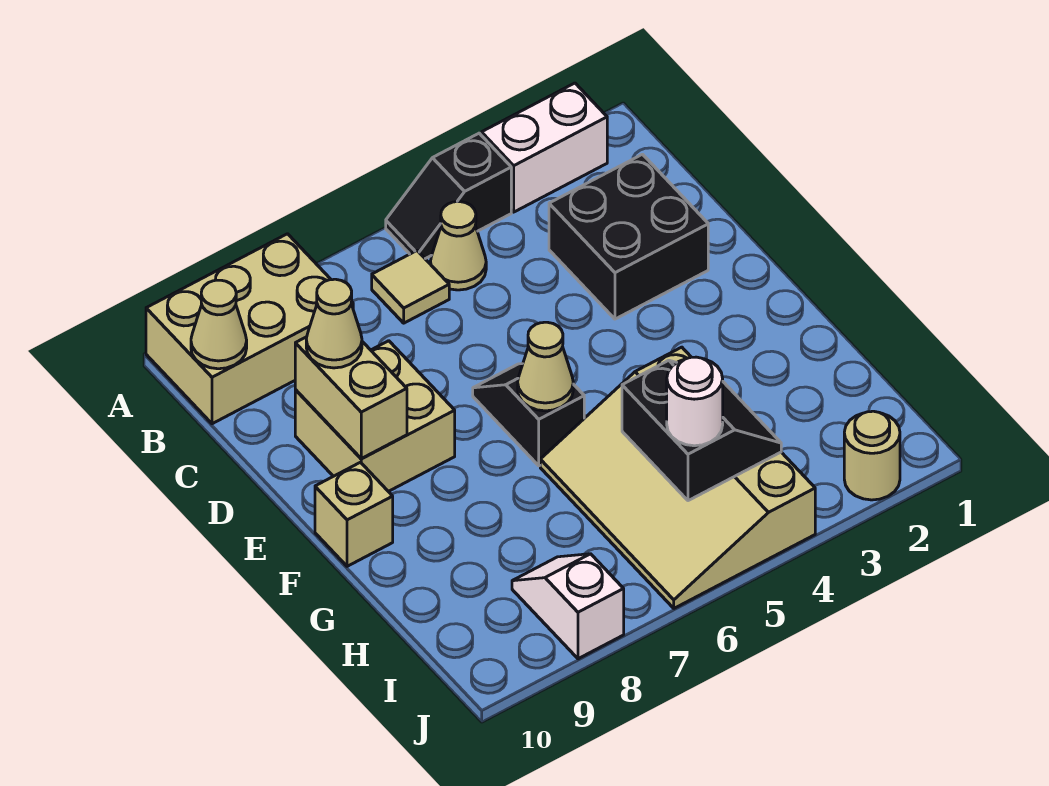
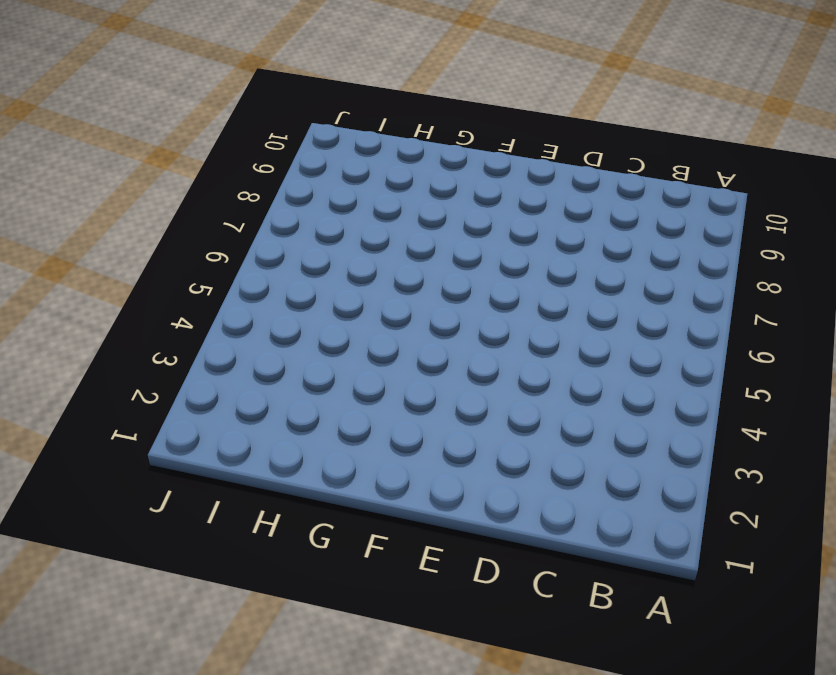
none -> white 1x2 brick [482,83,607,212]
none -> black 1x2 slope [386,133,511,259]
none -> tan 2x3 brick [146,234,353,424]

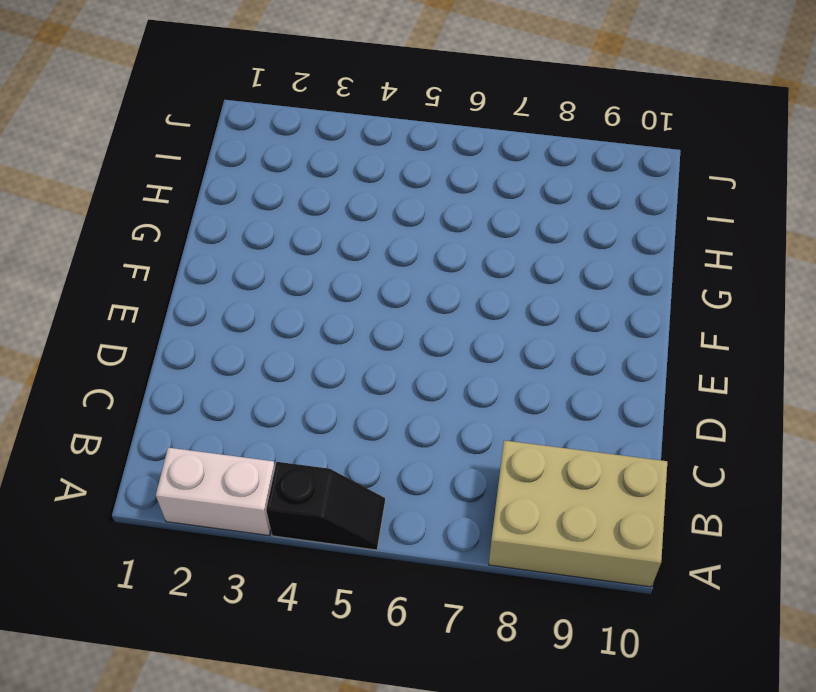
none -> tan 1x1 cone [430,202,486,290]
none -> tan 1x1 tile [372,251,449,323]
none -> black 2x2 brick [549,154,708,319]

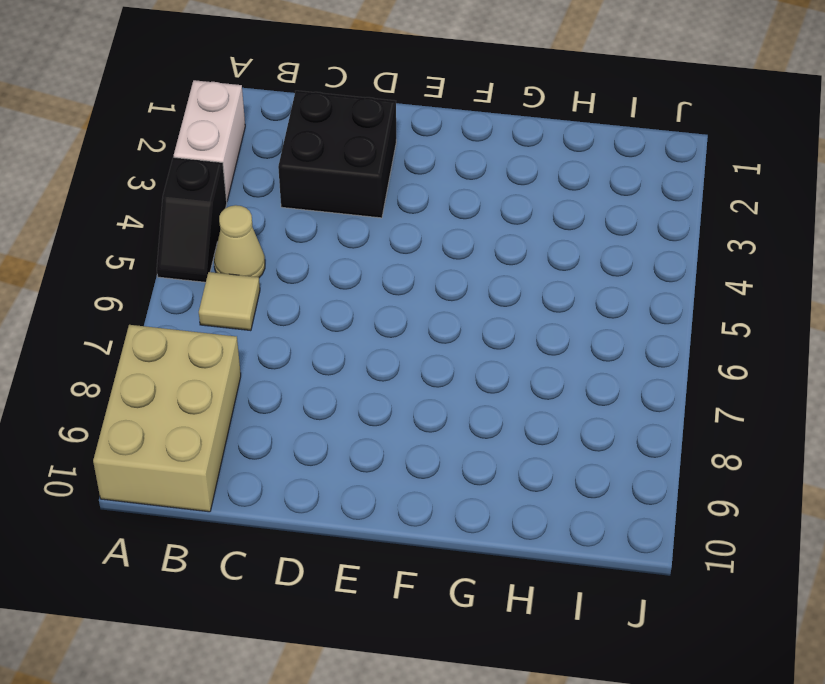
none -> tan 2x2 brick [295,341,455,491]
none -> black 1x2 slope [473,364,584,466]
none -> tan 1x1 brick [315,462,393,566]

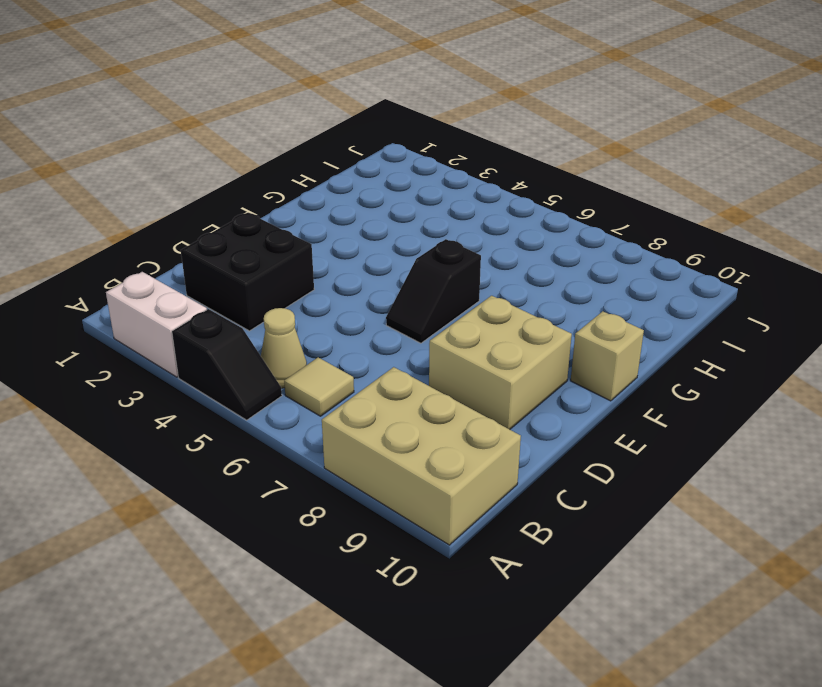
none -> tan 3x4 slope [540,347,815,608]
none -> white 1x2 slope [512,554,624,659]
none -> tan 1x1 round brick [844,411,900,500]

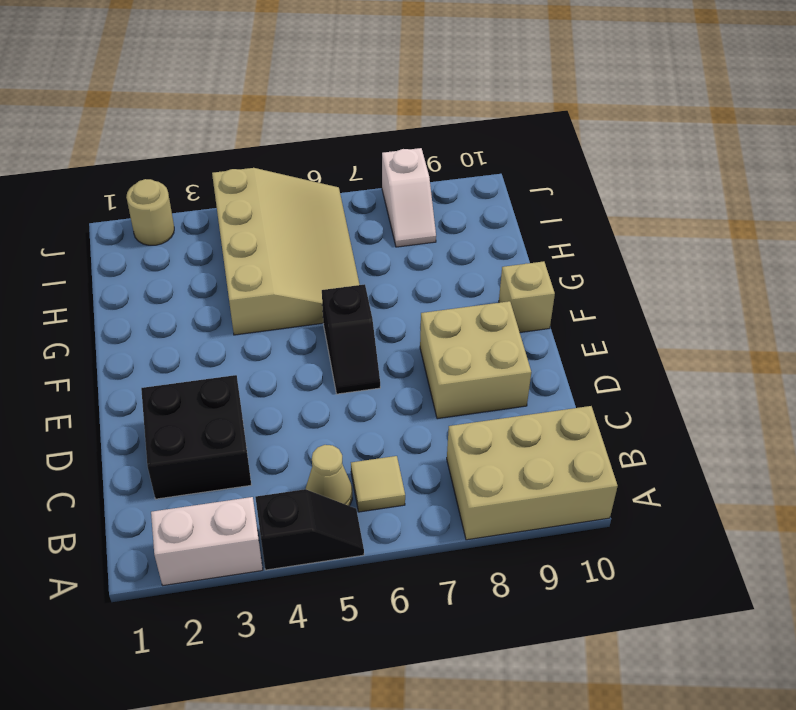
none -> tan 1x1 cone [191,280,247,369]
none -> tan 1x2 brick [295,337,407,458]
none -> tan 1x1 cone [518,322,573,411]

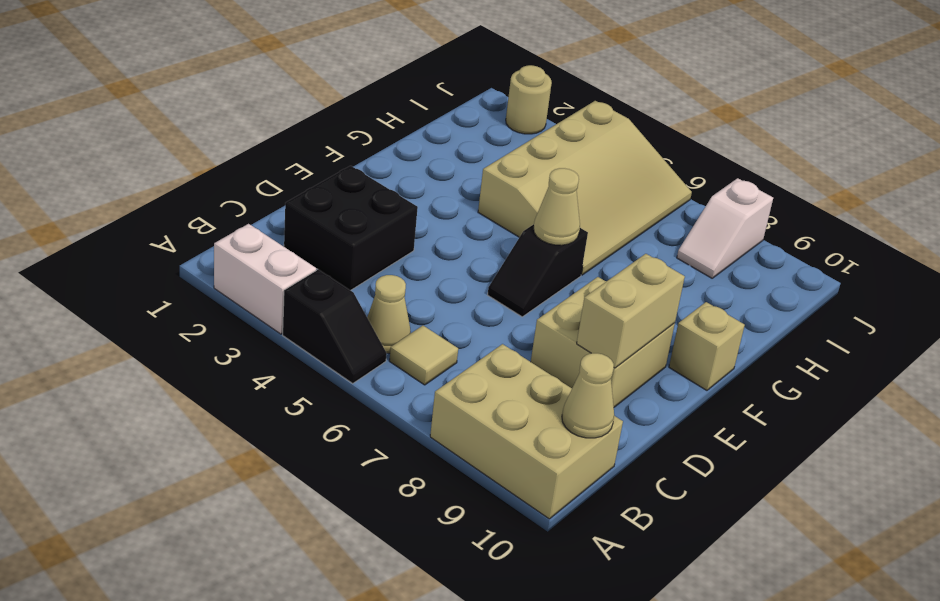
none -> black 2x2 slope [622,360,781,501]
none -> tan 1x1 cone [306,279,362,368]
none -> white 1x1 round brick [667,357,723,446]

